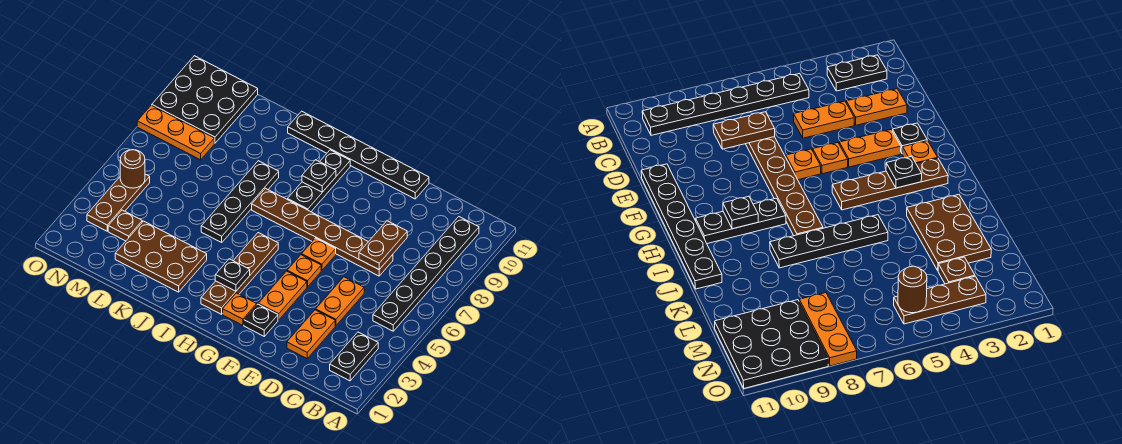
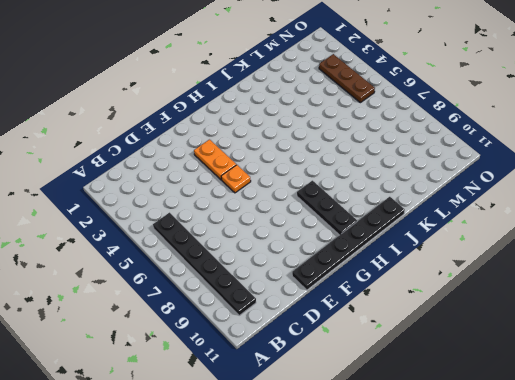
none -> black 1x2 plate [330,332,378,381]
none -> orange 1x2 plate [287,310,335,358]
none -> orange 1x2 plate [316,277,364,326]

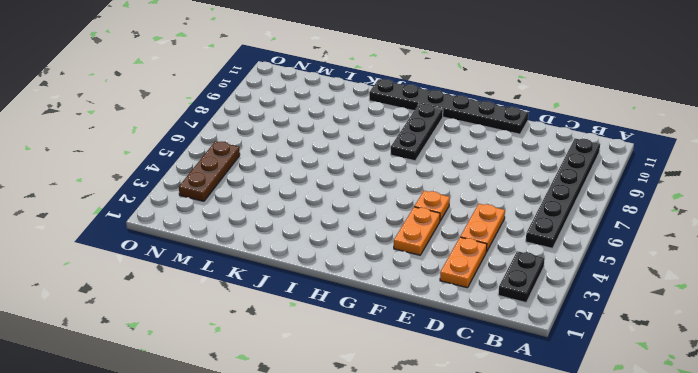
none -> brown 1x6 plate [252,188,393,276]
none -> black 1x1 plate [244,304,278,336]
none -> orange 1x1 plate [302,238,336,270]

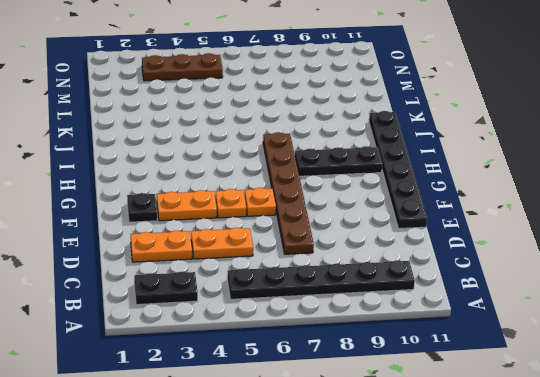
none -> orange 1x1 plate [223,293,257,325]
none -> brown 1x4 plate [201,233,278,314]
none -> brown 2x3 plate [115,221,207,292]

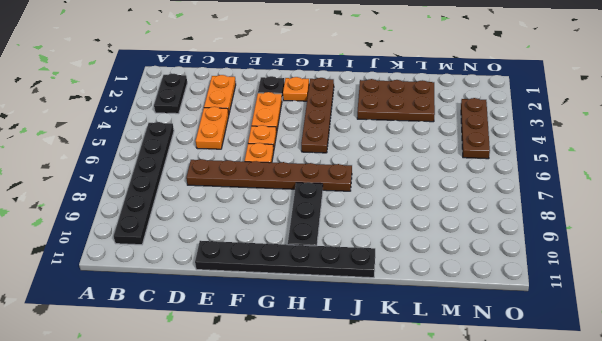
none -> black 1x4 plate [201,161,279,242]
none -> brown 1x1 plate [108,210,142,241]
none -> orange 1x3 plate [137,105,214,160]

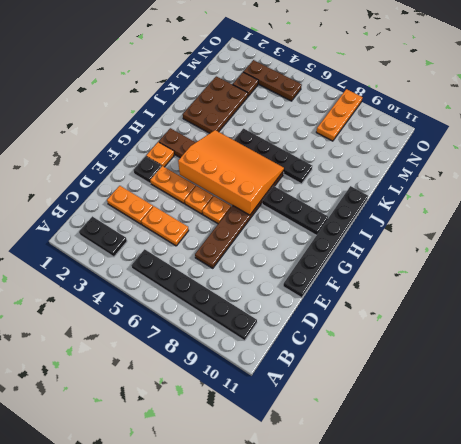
orange 3x4 slope [178,130,284,215] -> none
none -> black 3x3 plate [152,56,258,143]
none -> brown 1x2 plate [359,221,407,269]
none -> black 1x1 plate [215,259,250,291]

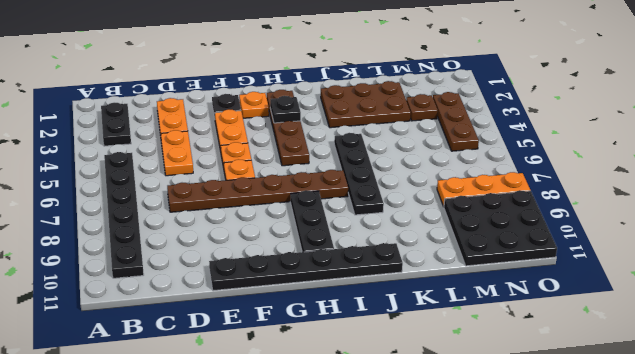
none -> brown 1x2 plate [359,221,407,269]
none -> black 1x1 plate [302,160,336,192]
none -> brown 1x1 round brick [120,150,145,188]

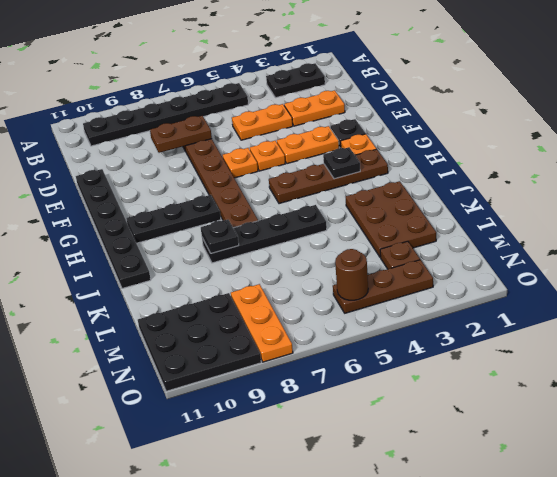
black 1x1 plate [201,220,239,253] -> black 1x1 plate moved to [302,160,336,192]

